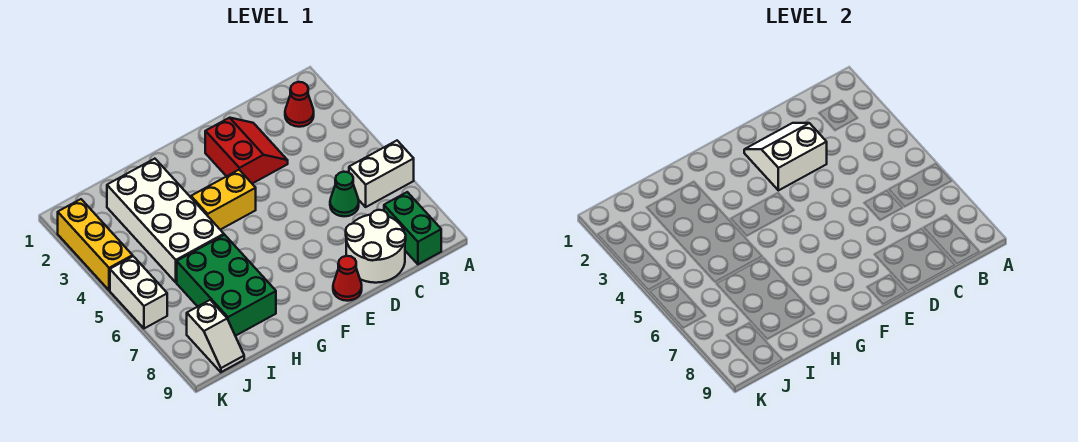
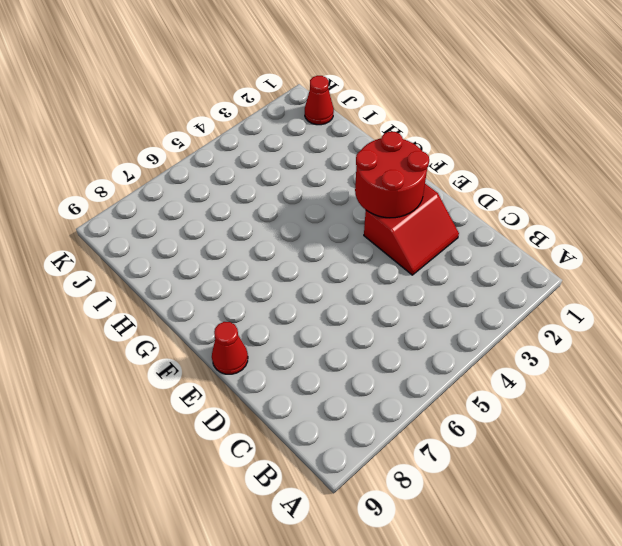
red 2x2 round brick [355,132,429,218] -> white 2x2 slope [744,123,827,190]
red 1x1 cone [305,76,334,125] -> red 1x1 cone moved to [285,82,314,127]
none -> white 1x2 brick [349,141,414,207]
none -> green 1x2 brick [384,192,441,264]
none -> green 1x1 cone [330,172,359,216]

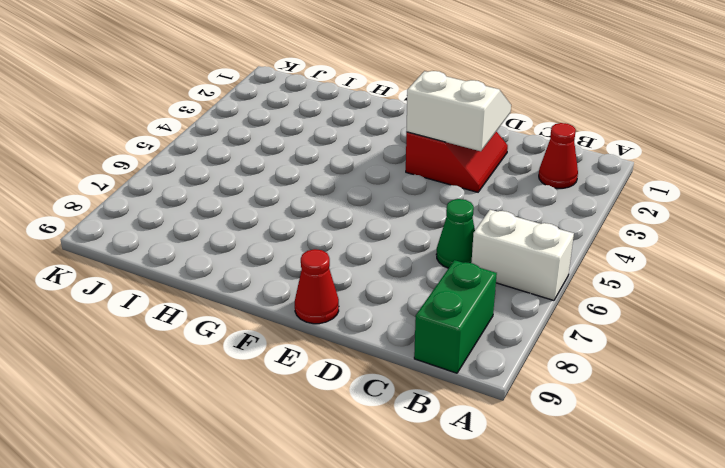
none -> white 2x2 round brick [346,210,406,283]
none -> yellow 1x2 brick [191,170,256,230]
none -> white 2x4 brick [107,159,224,282]

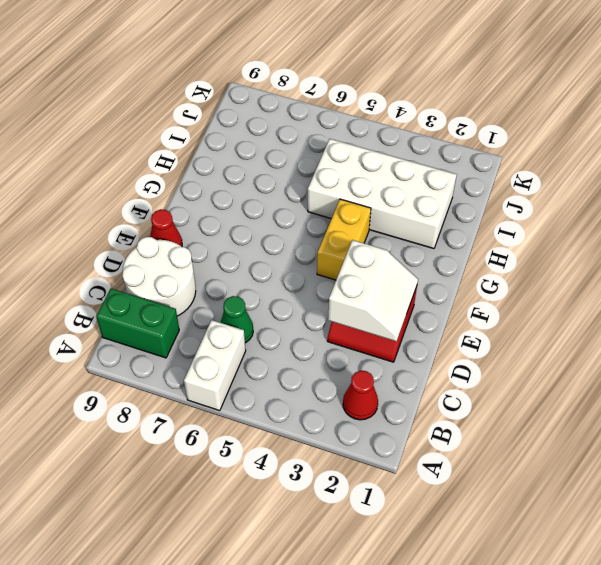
none -> green 2x3 brick [177,235,276,336]
none -> white 1x2 slope [187,300,244,372]
none -> yellow 1x3 brick [58,199,133,290]

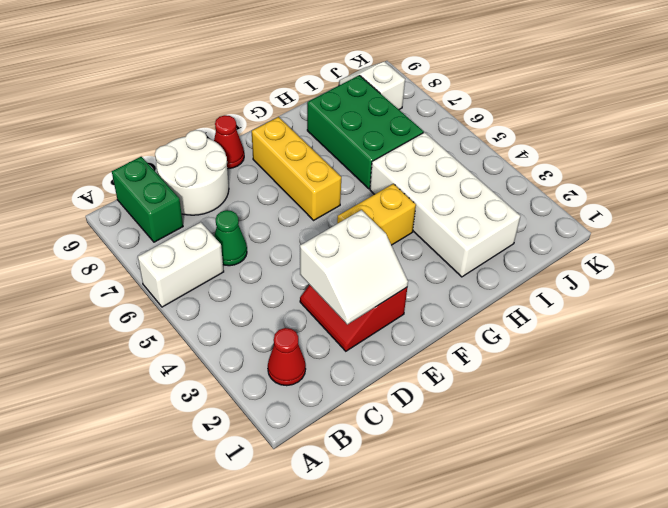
yellow 1x3 brick [252,117,341,220] -> yellow 1x3 brick moved to [58,199,133,290]
none -> white 1x2 brick [110,256,167,328]

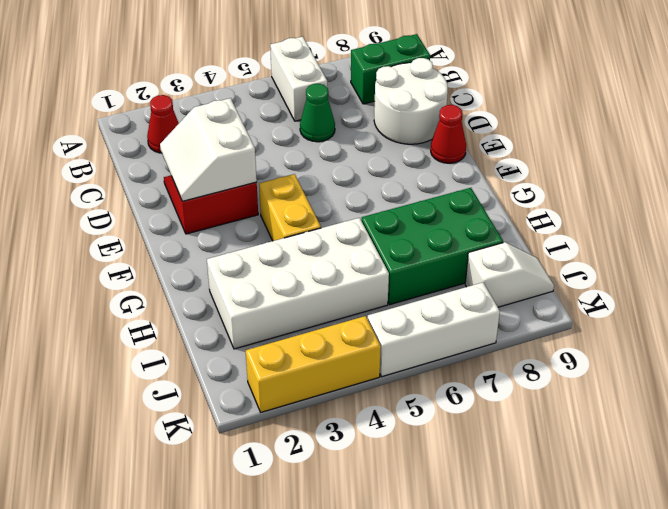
white 1x3 brick [368,282,500,377] -> white 1x2 brick [110,256,167,328]

